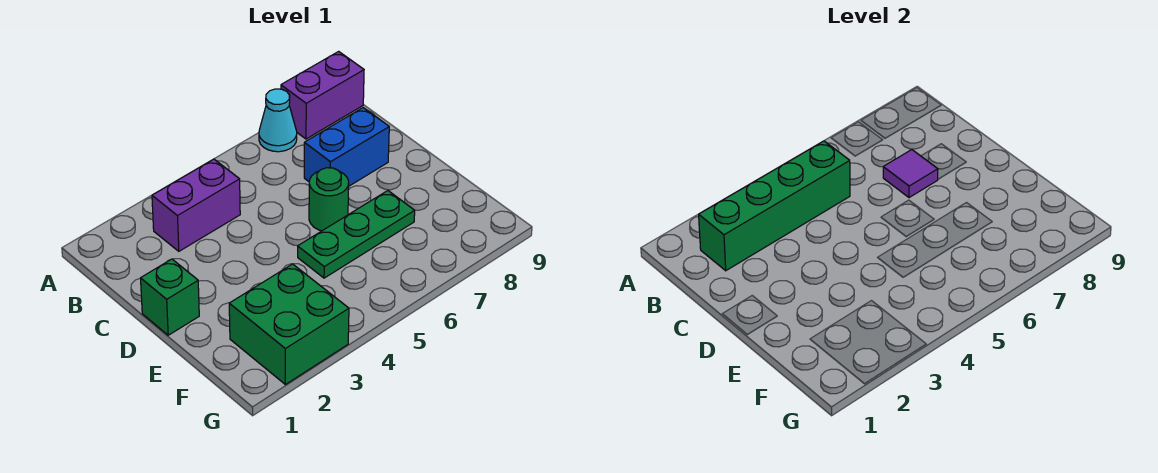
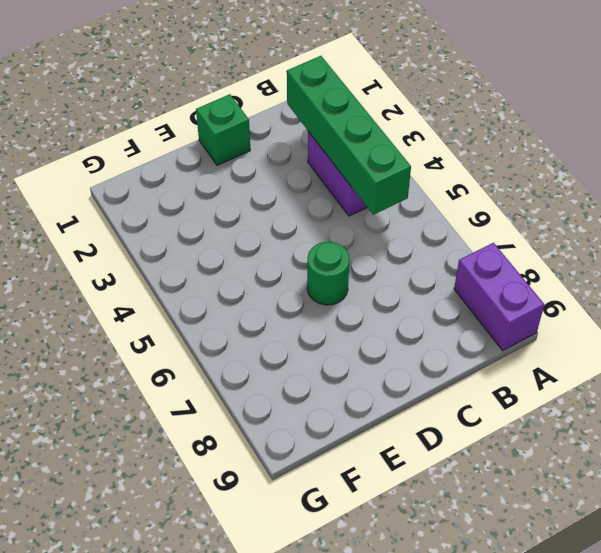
none -> cyan 1x1 cone [259,89,297,152]
none -> blue 1x2 brick [304,108,389,186]

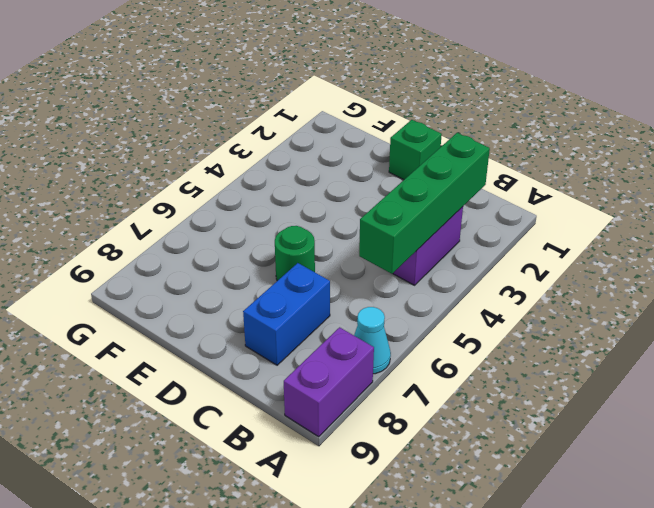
none -> green 1x3 plate [298,191,415,278]
none -> green 2x2 brick [229,264,349,385]

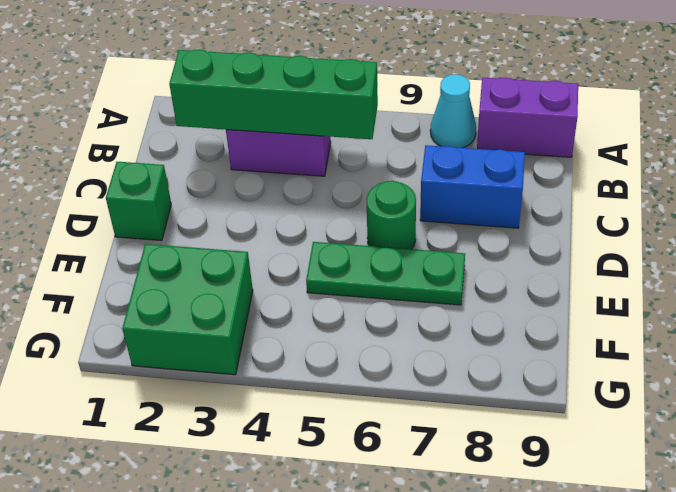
none -> purple 1x1 tile [883,150,938,198]

